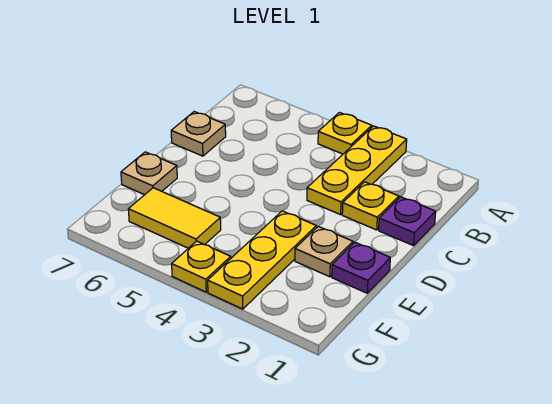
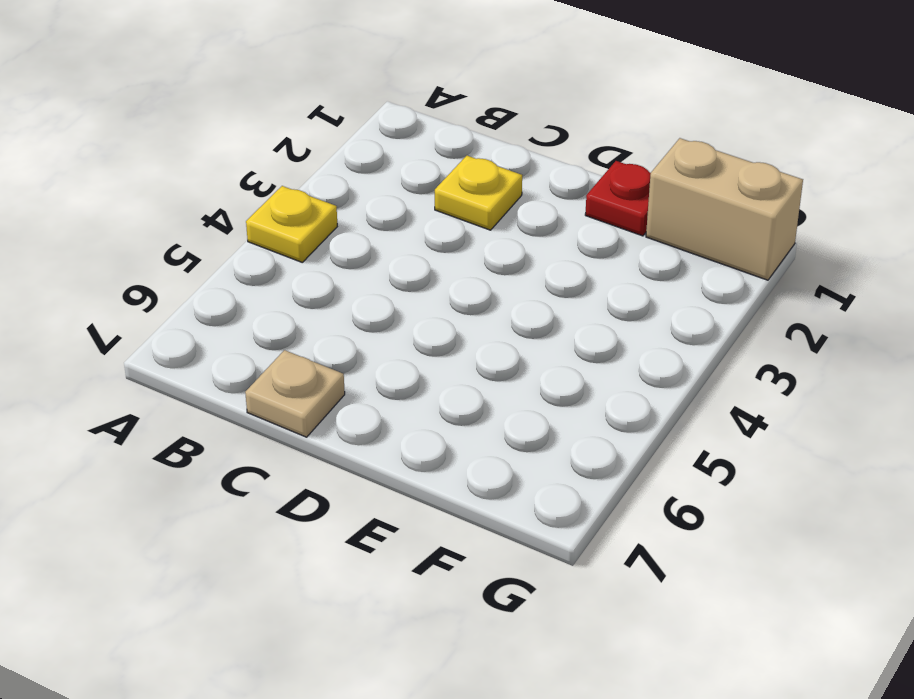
red 1x1 plate [585,161,651,236] -> purple 1x1 plate [332,242,390,293]
tan 1x2 brick [646,138,803,280] -> none
none -> yellow 1x3 plate [307,126,407,215]
none -> purple 1x1 plate [379,197,436,246]

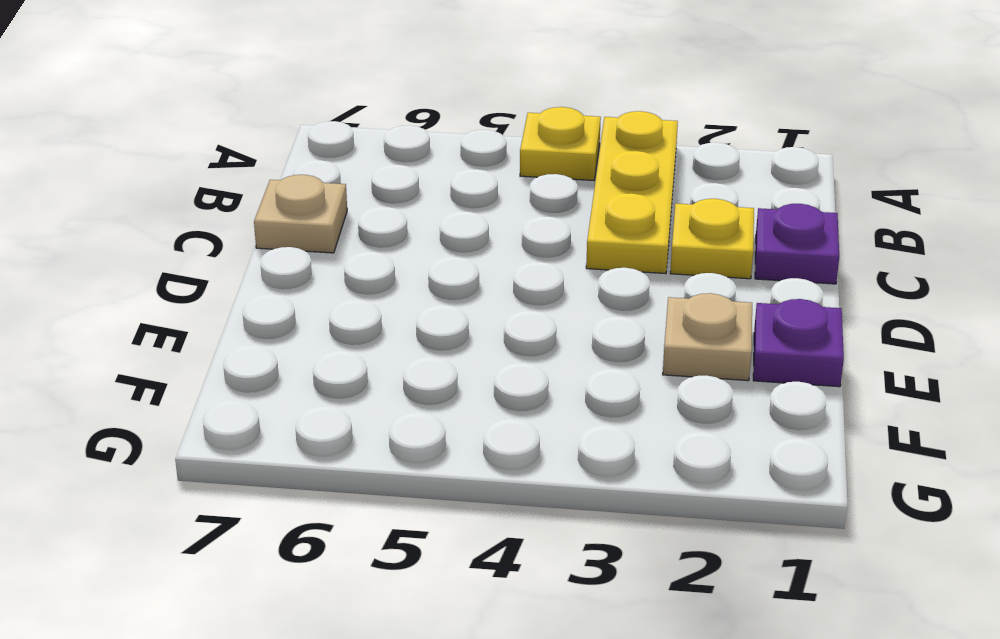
none -> yellow 1x3 plate [208,211,316,309]
none -> tan 1x1 plate [121,152,177,195]

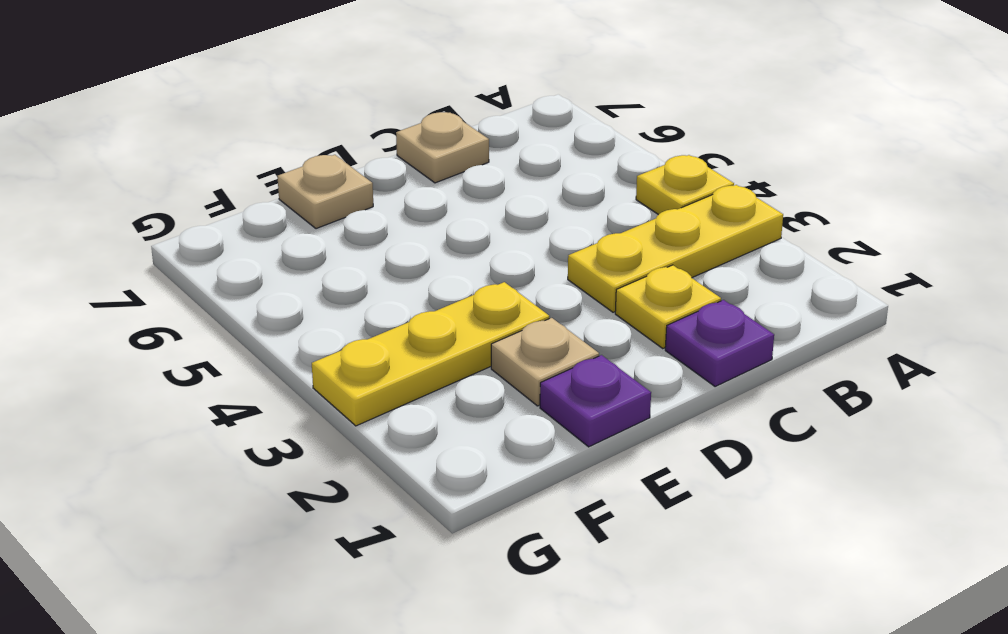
none -> yellow 1x2 tile [128,188,221,248]
none -> yellow 1x1 plate [172,241,231,292]

